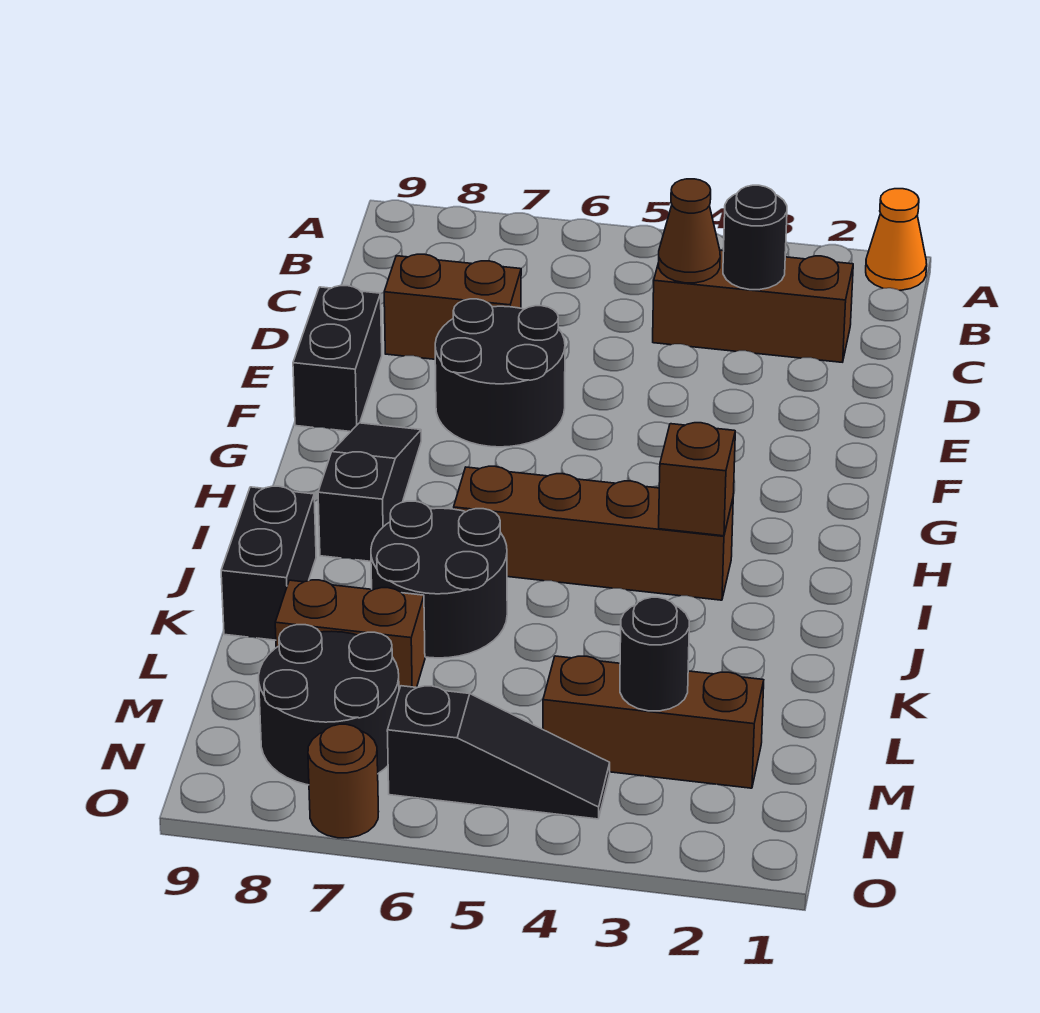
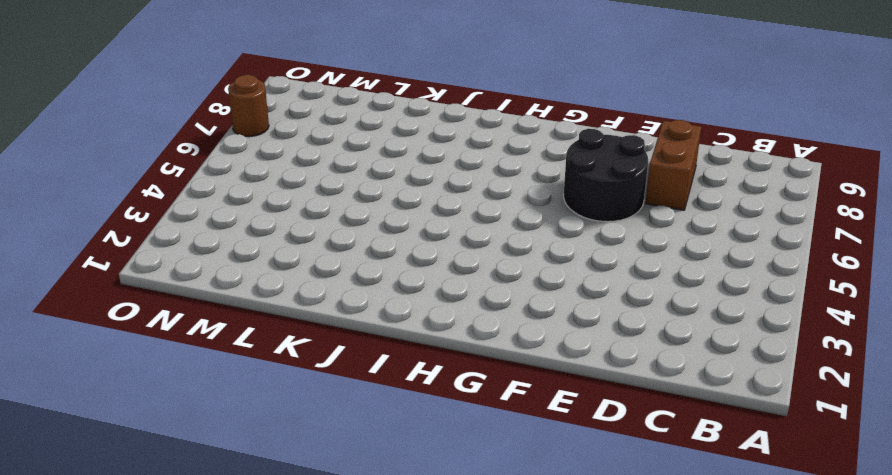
none -> orange 1x1 cone [866,189,927,290]
none -> brown 1x3 brick [653,250,853,362]
none -> black 1x2 brick [293,286,382,432]

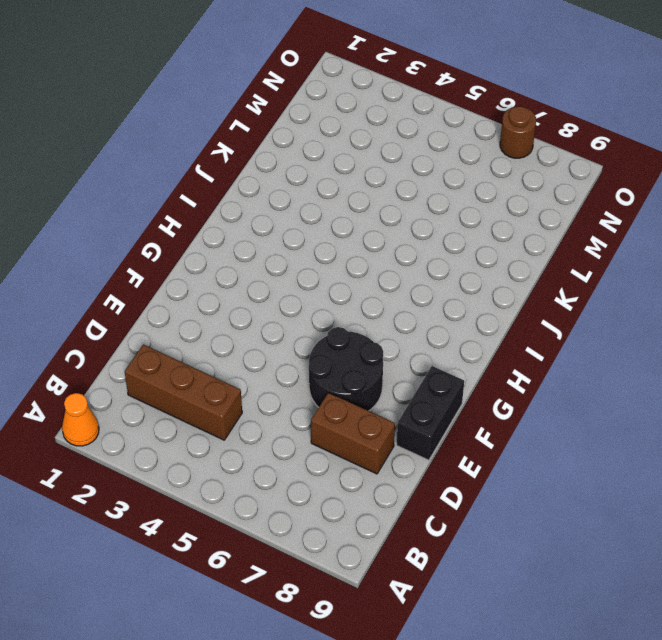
none -> black 1x3 slope [318,423,421,561]
none -> brown 1x4 brick [454,466,733,600]
none -> black 2x2 round brick [371,501,507,658]

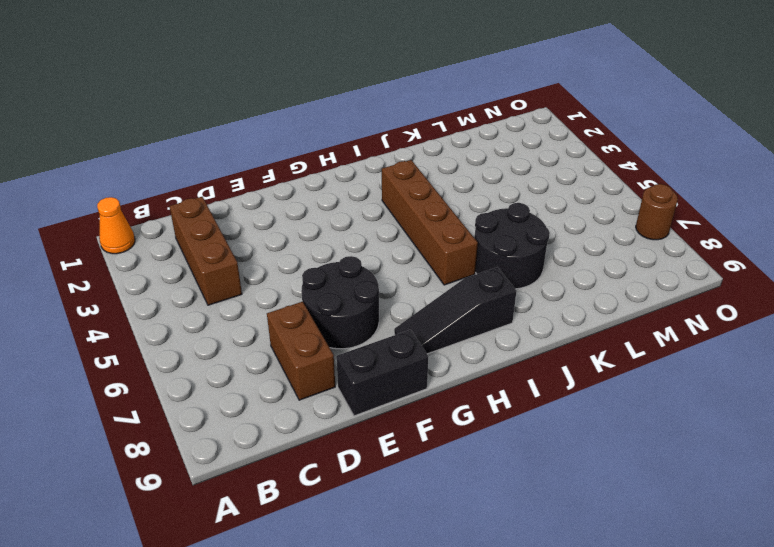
none -> black 1x2 brick [221,486,316,640]
none -> brown 1x2 brick [275,580,425,689]
none -> brown 1x3 brick [543,656,764,788]

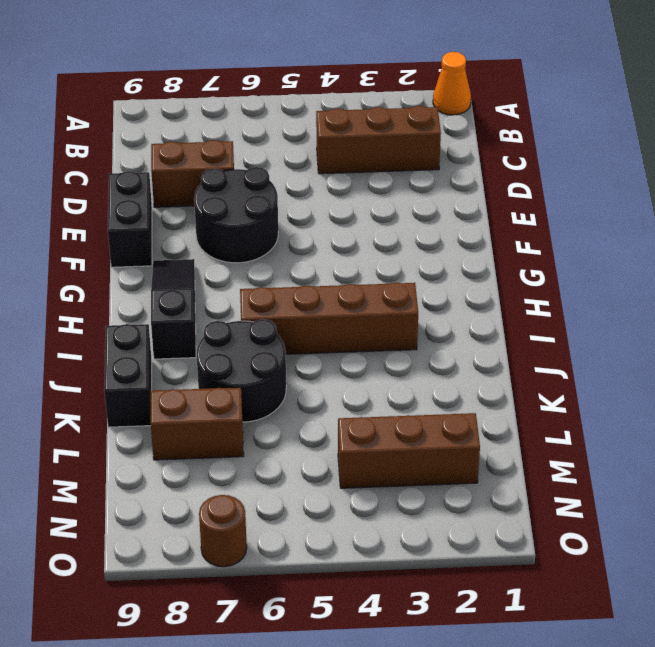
none -> black 2x2 round brick [259,625,399,785]
none -> black 1x3 slope [387,686,610,819]
none -> black 1x1 round brick [723,185,787,290]

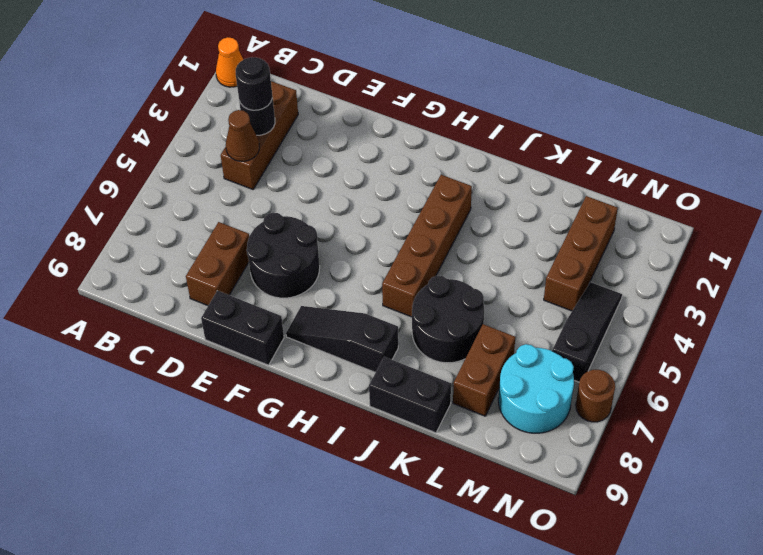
black 1x1 round brick [236,57,272,110] -> black 1x1 round brick moved to [620,597,689,711]
cyan 2x2 round brick [498,344,574,433] -> black 2x2 round brick [259,625,399,785]
none -> brown 1x1 brick [659,423,735,536]

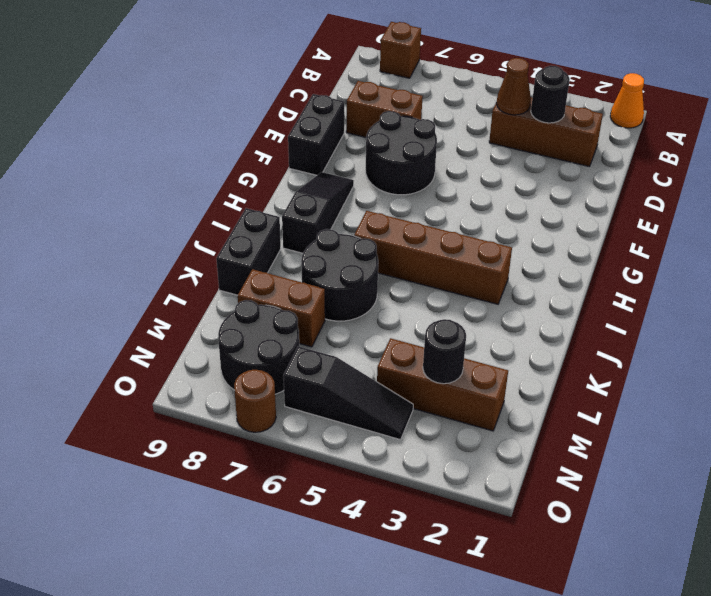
brown 1x1 brick [380,22,421,78] -> brown 1x1 brick moved to [659,423,735,536]

